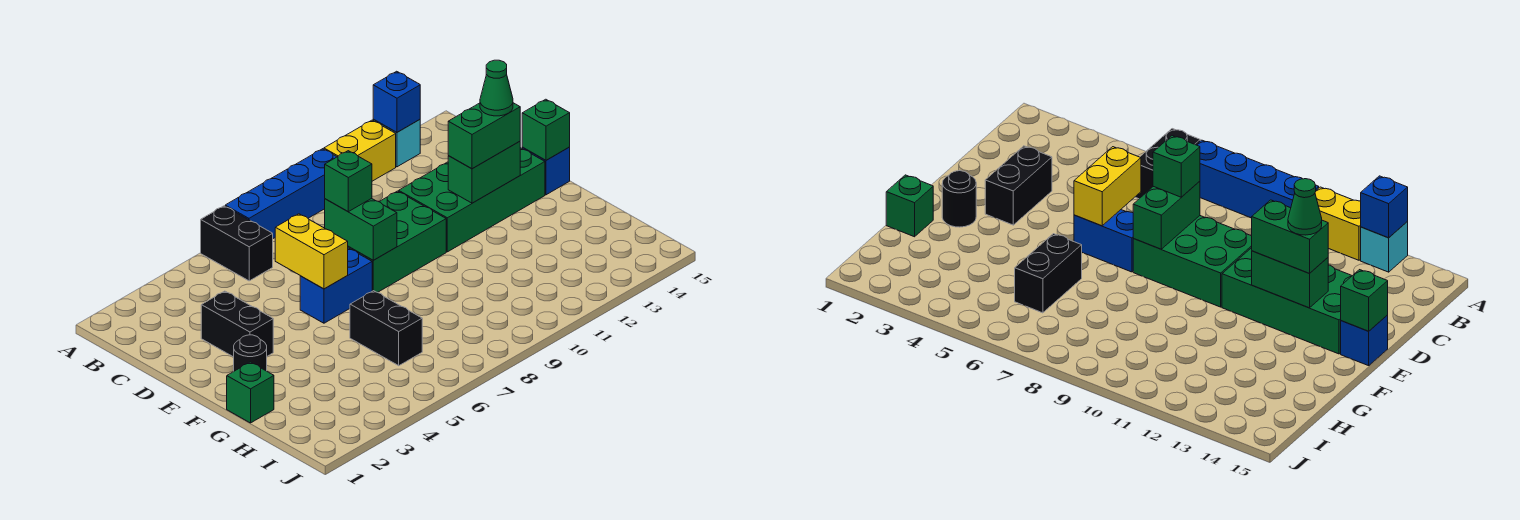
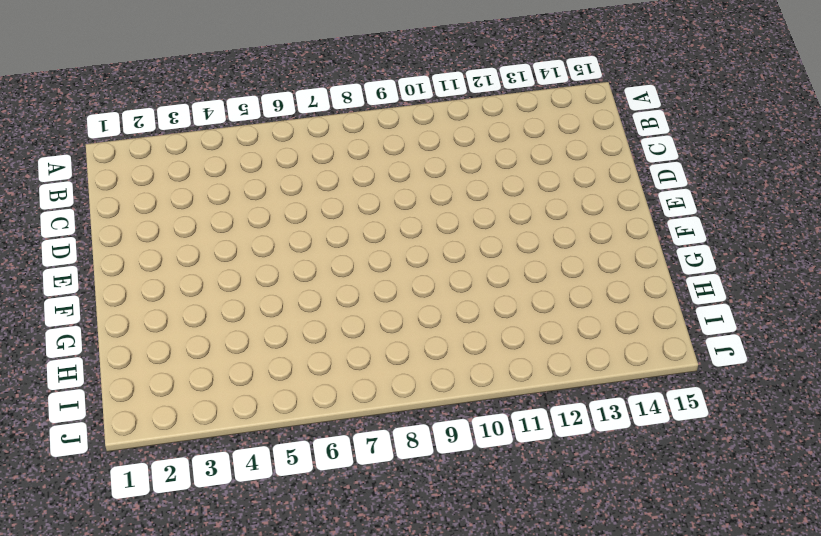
none -> black 1x2 brick [201,206,273,281]
none -> blue 1x4 brick [225,149,337,238]
none -> yellow 1x2 brick [324,120,396,181]

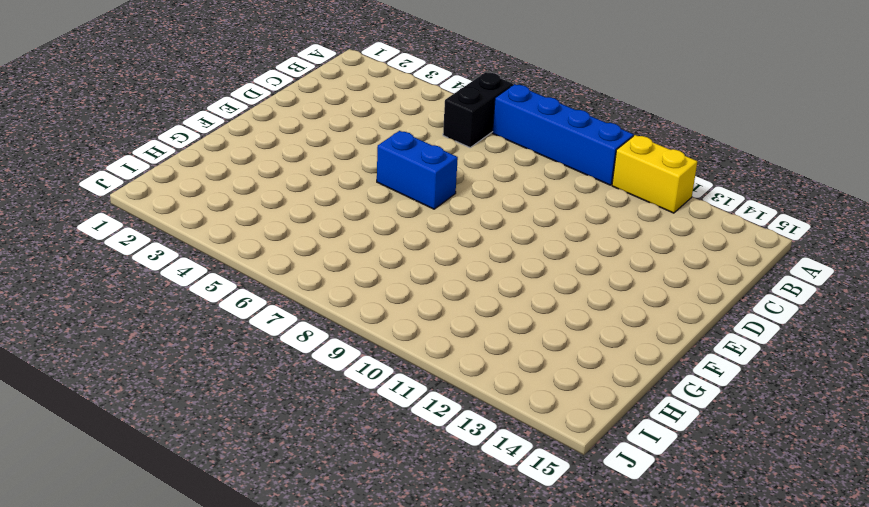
none -> cyan 1x1 brick [373,120,420,167]
none -> black 1x2 brick [201,291,273,357]
none -> green 2x3 brick [348,191,446,293]

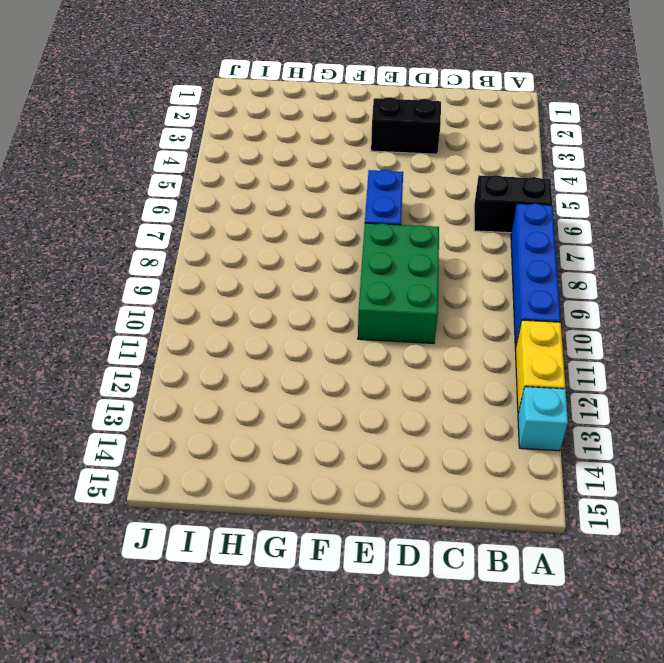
none -> green 2x4 brick [399,148,545,252]
none -> blue 1x1 brick [522,147,570,195]
none -> black 1x1 round brick [234,335,267,371]

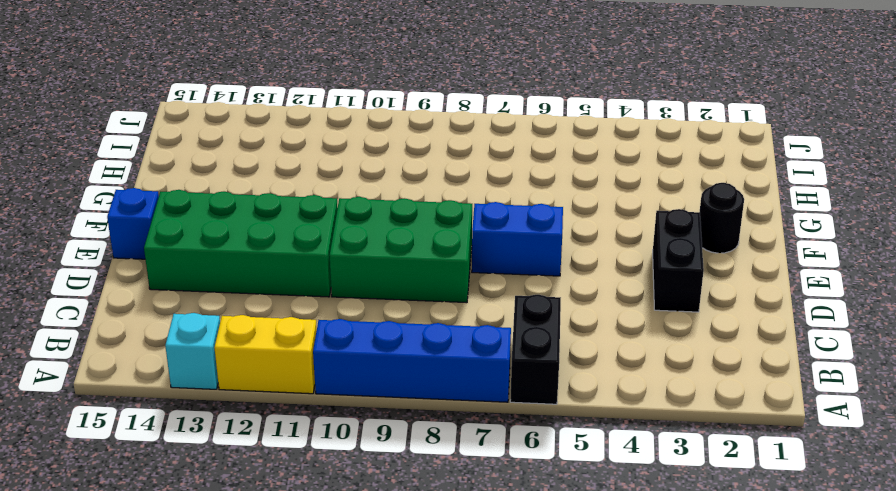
none -> green 1x1 brick [227,362,274,423]
none -> black 1x2 brick [350,291,422,366]
none -> blue 1x1 brick [373,71,420,132]

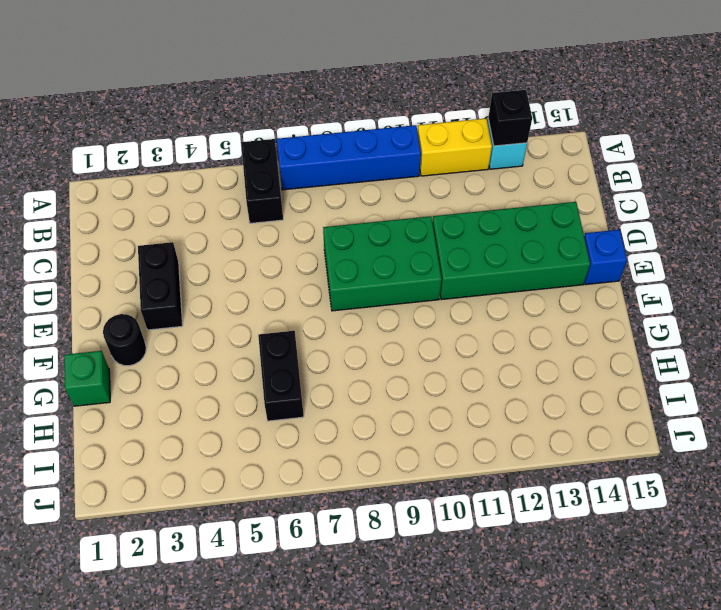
black 1x1 brick [488,90,532,146] -> blue 1x1 brick [373,71,420,132]
none -> blue 1x2 brick [300,248,372,323]
none -> yellow 1x2 brick [275,214,348,289]
none -> green 1x2 brick [325,198,397,260]

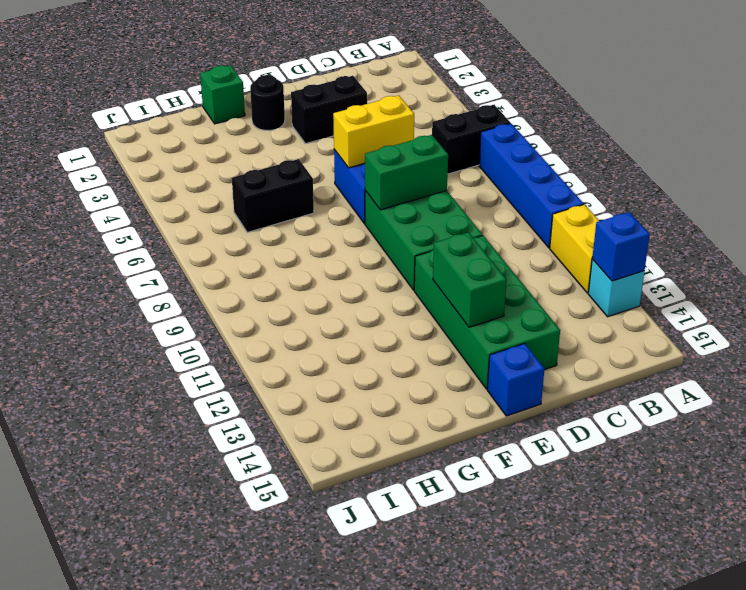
none -> green 1x1 brick [522,99,570,160]
none -> green 1x1 brick [325,151,372,212]
none -> green 1x2 brick [448,103,520,169]

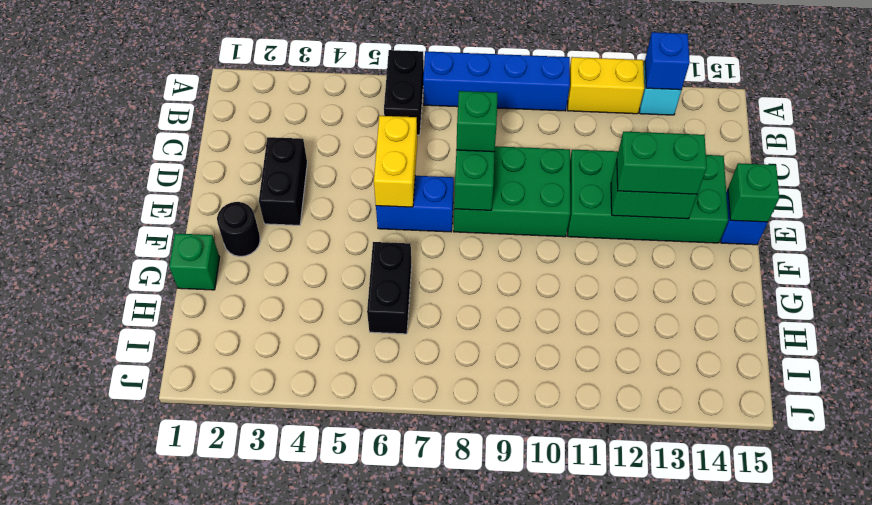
none -> green 1x1 cone [480,60,513,116]

